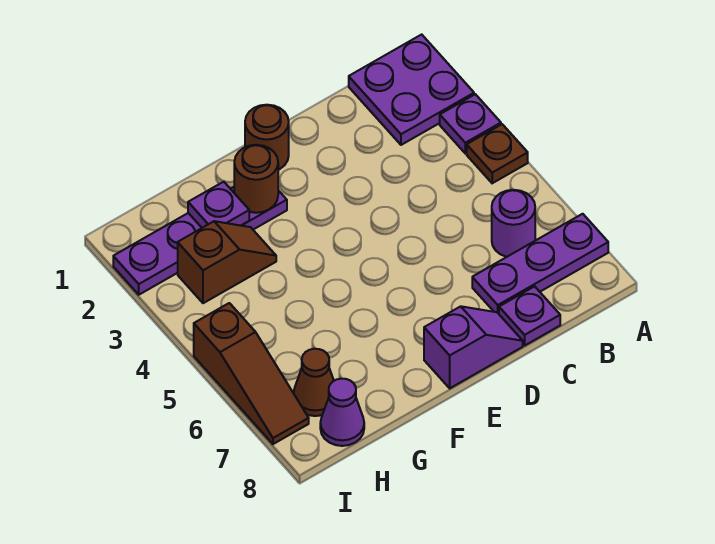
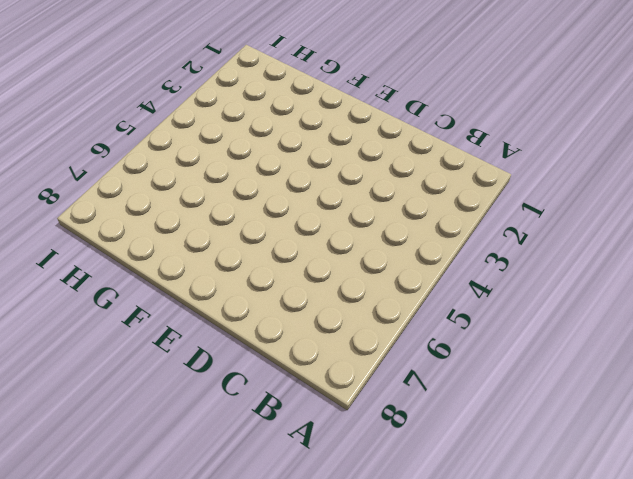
none -> purple 2x2 plate [349,34,474,145]
none -> purple 1x1 plate [440,94,501,153]
none -> brown 1x1 plate [467,124,528,183]

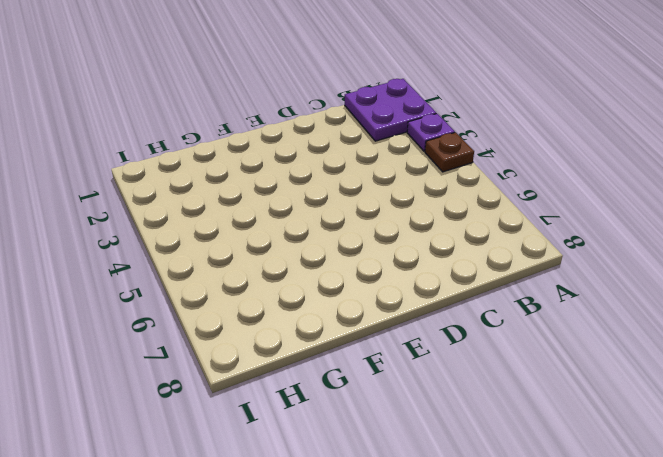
none -> purple 1x3 plate [472,214,608,314]
none -> purple 1x1 round brick [492,190,535,257]
none -> purple 1x1 plate [499,286,560,345]

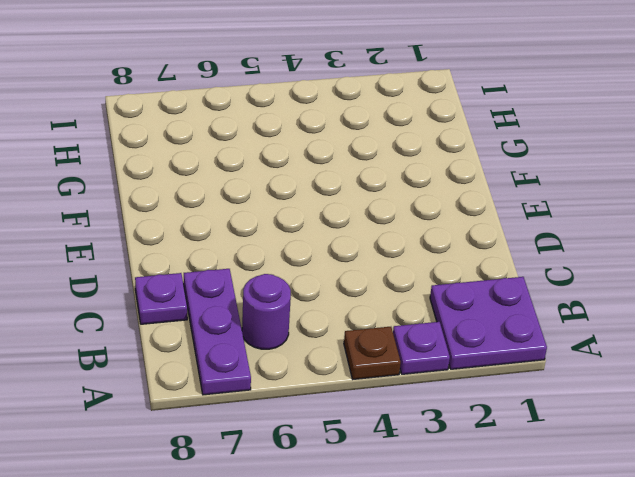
none -> purple 1x2 slope [424,306,523,388]
none -> brown 1x1 round brick [245,105,289,170]
none -> purple 1x4 plate [113,187,287,295]

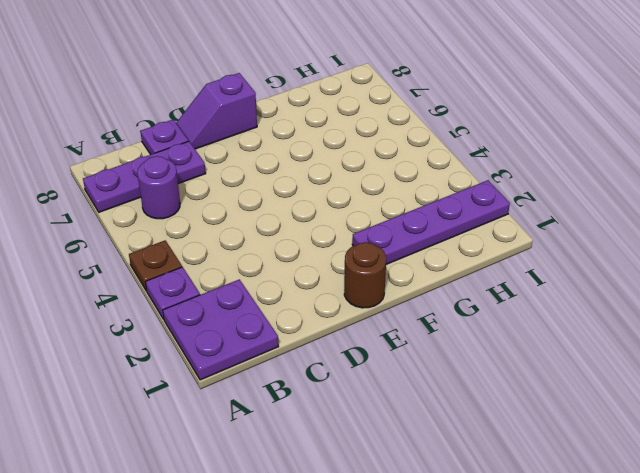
none -> brown 1x2 slope [178,221,276,303]
none -> brown 1x1 cone [294,349,334,416]
none -> purple 1x1 cone [320,379,364,446]

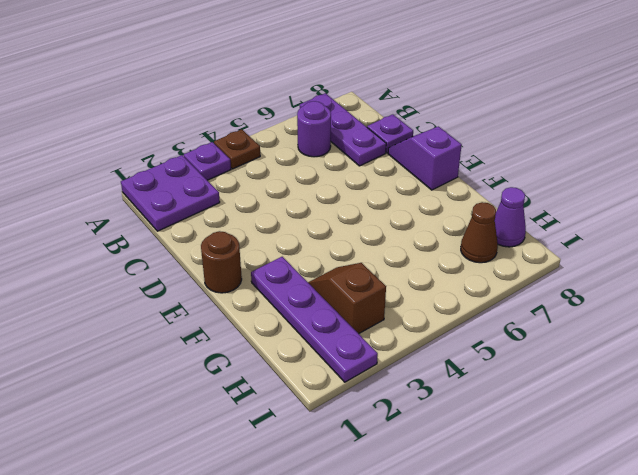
none -> brown 1x3 slope [194,303,309,444]
none -> brown 1x1 round brick [234,145,278,213]
none -> purple 1x1 plate [188,182,249,228]

